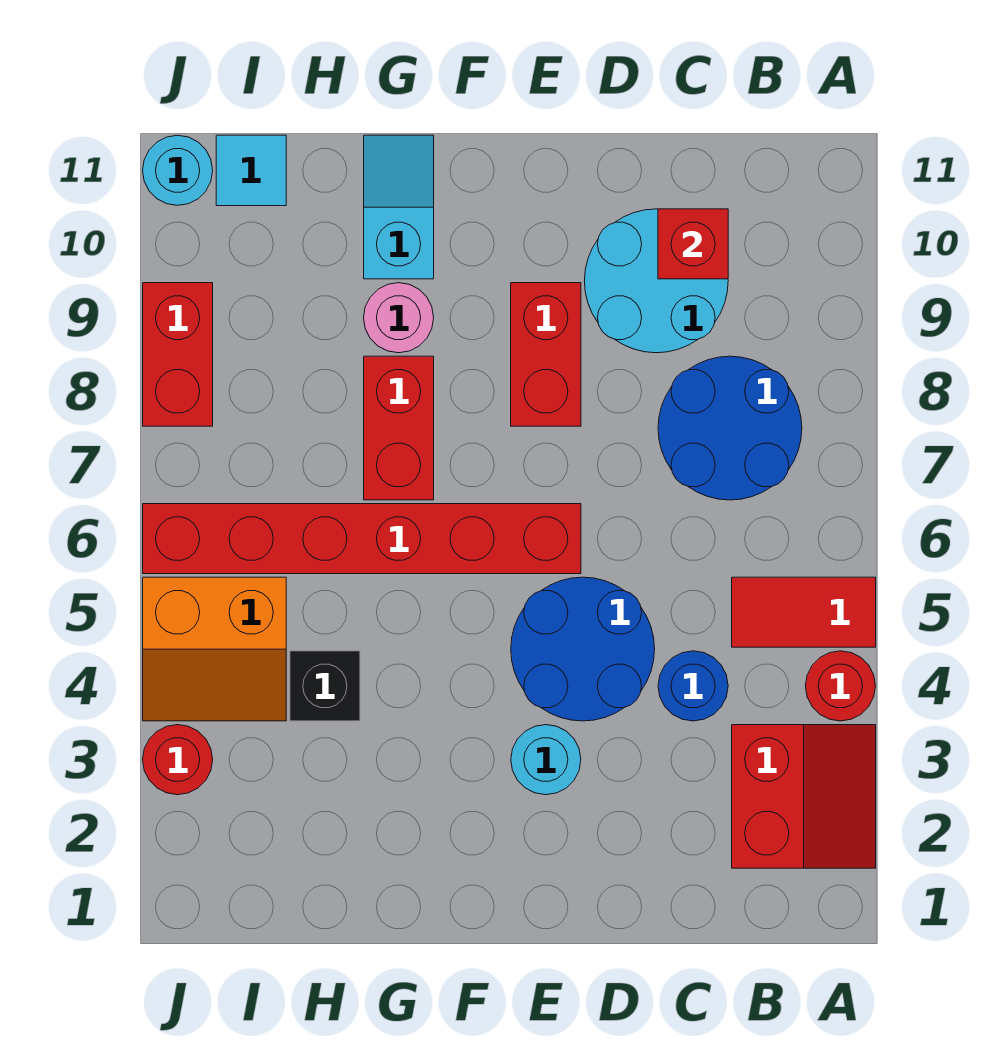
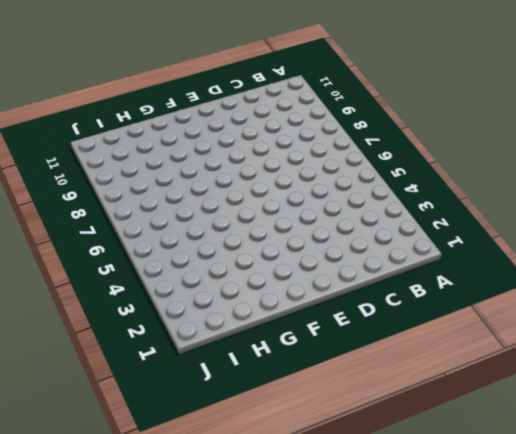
none -> red 2x2 slope [732,725,876,868]
none -> red 1x1 round brick [806,651,875,721]
none -> red 1x2 tile [732,577,876,647]

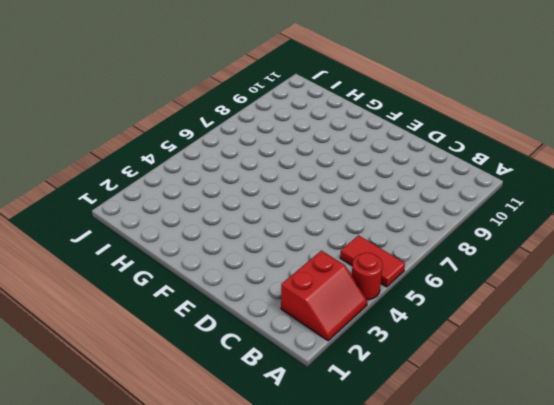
none -> blue 2x2 round brick [658,356,802,500]
none -> blue 1x1 round brick [658,651,728,721]
none -> cyan 2x2 round brick [585,209,728,353]

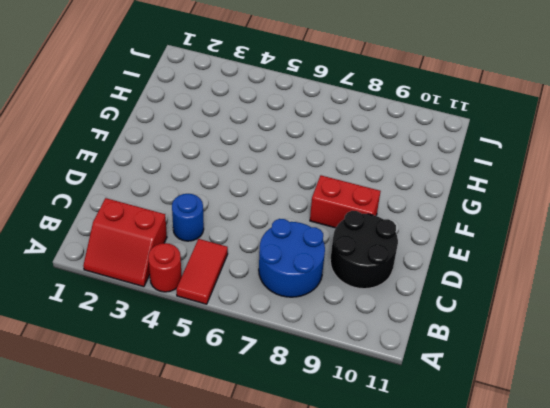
black 2x2 round brick [330,211,398,289] -> cyan 2x2 round brick [585,209,728,353]
none -> blue 2x2 round brick [511,577,655,721]
none -> cyan 1x1 round brick [511,725,581,795]
none -> red 1x6 brick [143,504,581,574]

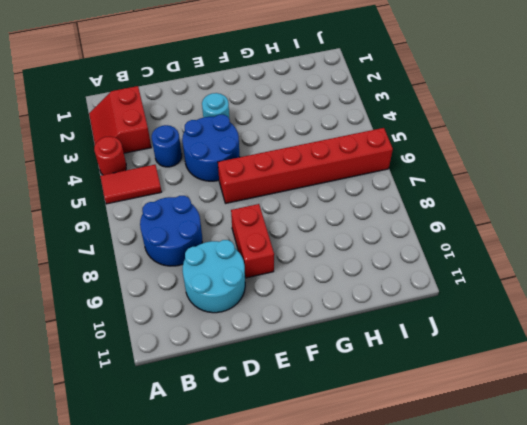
none -> red 1x2 brick [364,356,434,500]
none -> pink 1x1 round brick [364,283,434,353]
none -> cyan 1x2 slope [364,135,434,279]

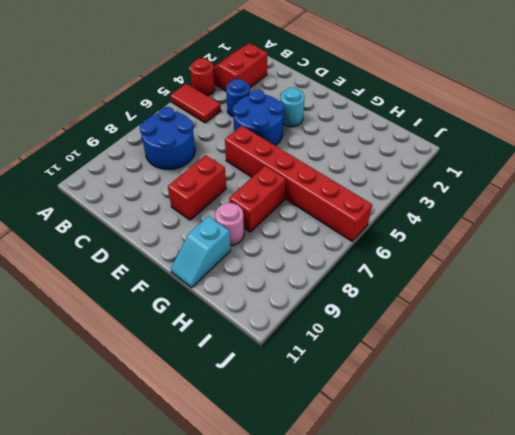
none -> cyan 2x2 round brick [585,209,728,353]
none -> black 1x1 brick [290,651,360,721]
none -> orange 2x2 slope [143,577,286,721]

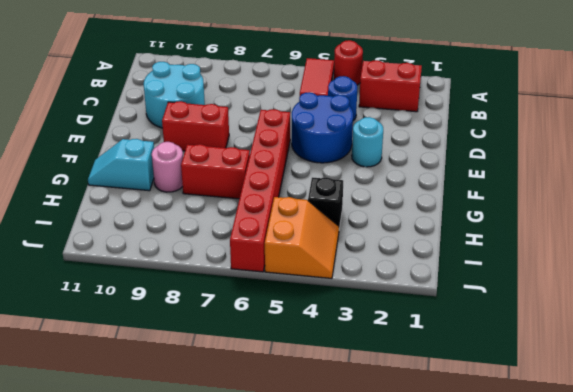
none -> blue 2x2 round brick [658,356,802,500]
none -> cyan 1x1 tile [216,135,286,206]
none -> red 1x1 round brick [143,725,213,795]

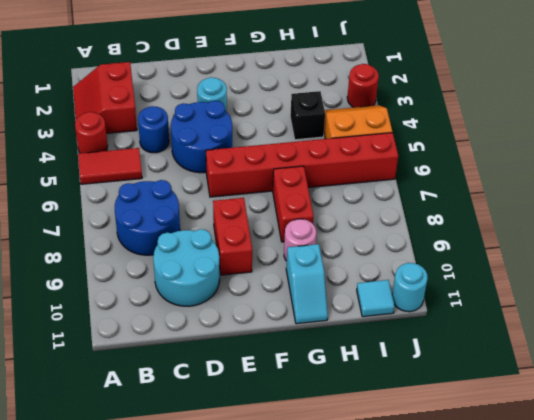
none -> red 1x2 brick [143,283,213,426]
none -> red 1x1 brick [658,209,728,279]

